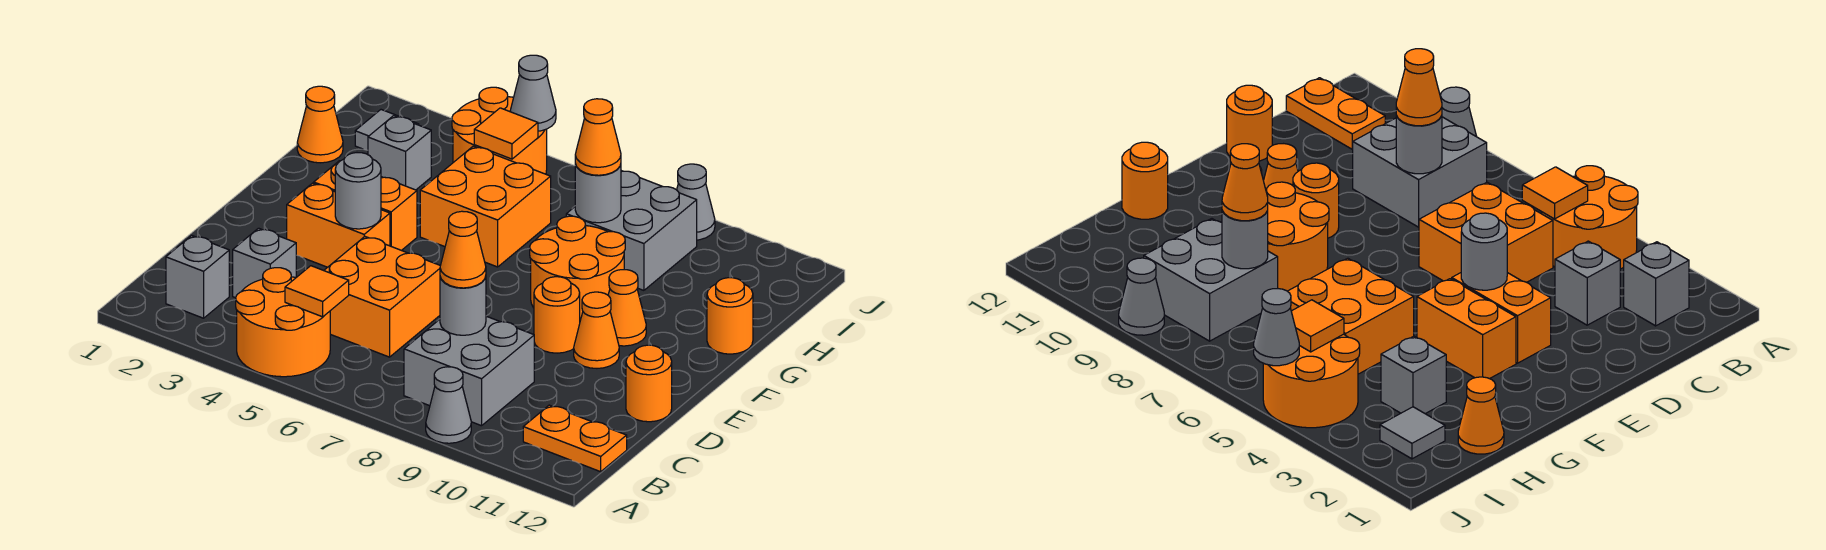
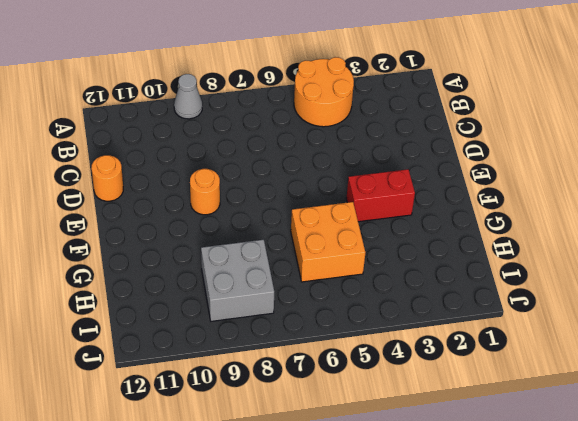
red 1x2 brick [346,169,415,222] -> orange 1x2 brick [314,161,417,250]
none -> grey 1x1 brick [166,235,229,318]
none -> grey 2x2 brick [404,316,534,426]
none -> orange 1x2 plate [523,405,627,472]
none -> grey 1x1 brick [233,228,296,298]

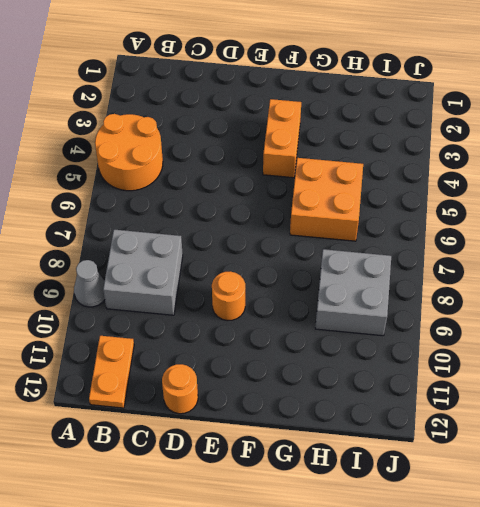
none -> grey 1x1 brick [166,235,229,318]
none -> grey 1x1 brick [233,228,296,298]
none -> orange 2x2 brick [324,237,440,357]
none -> orange 1x2 brick [287,183,390,267]

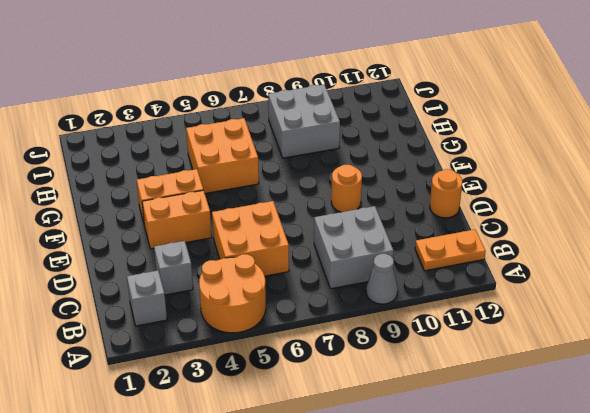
none -> orange 1x1 cone [574,292,619,368]
none -> orange 2x2 round brick [530,216,625,320]
none -> orange 1x1 cone [608,270,646,346]
none -> orange 1x1 round brick [707,278,753,354]

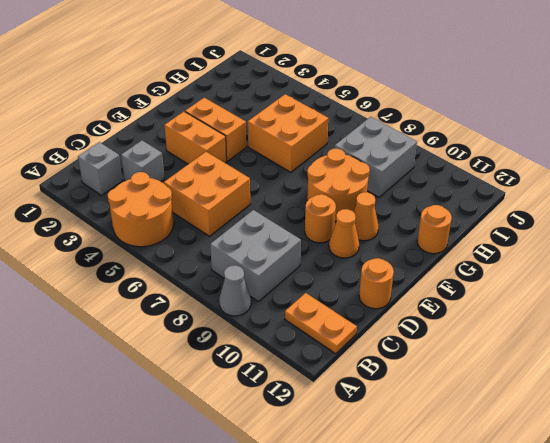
none -> orange 1x1 cone [297,86,343,163]
none -> grey 1x1 brick [368,116,431,190]
none -> grey 1x1 tile [355,110,419,150]
none -> orange 2x2 round brick [452,87,547,174]

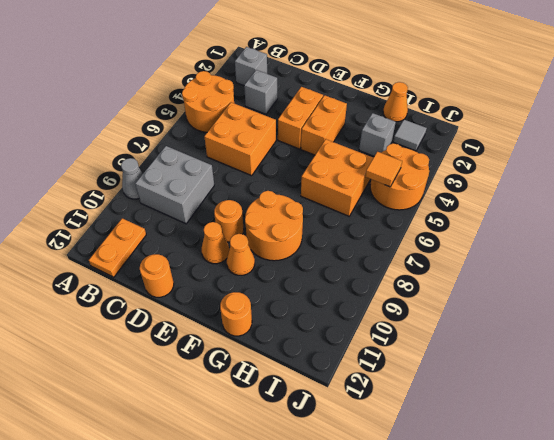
none -> grey 2x2 brick [566,171,697,290]
none -> grey 1x1 cone [677,164,715,240]
none -> orange 1x1 tile [285,266,349,317]
none -> grey 1x1 round brick [440,276,486,335]

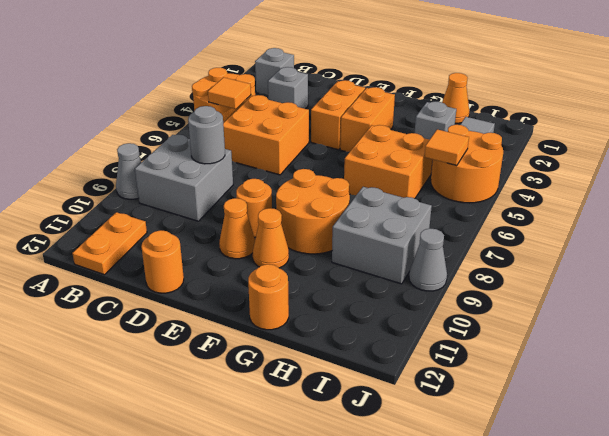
none -> grey 1x1 round brick [335,153,381,229]
none -> grey 1x1 round brick [575,164,621,223]
none -> grey 1x1 cone [510,55,556,131]
none -> orange 1x1 cone [440,211,486,288]

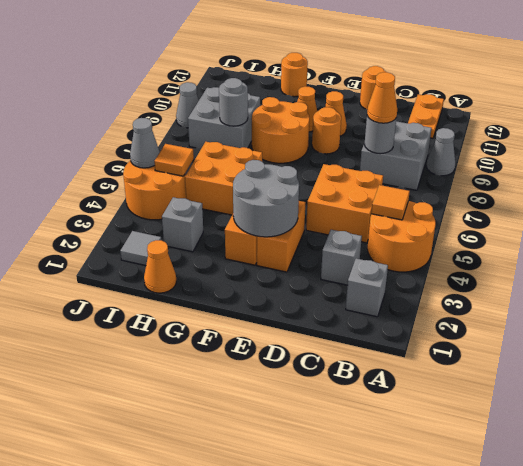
grey 2x2 round brick [233,160,299,237] -> grey 1x1 round brick [335,153,381,229]
none -> orange 1x1 cone [575,99,621,175]

